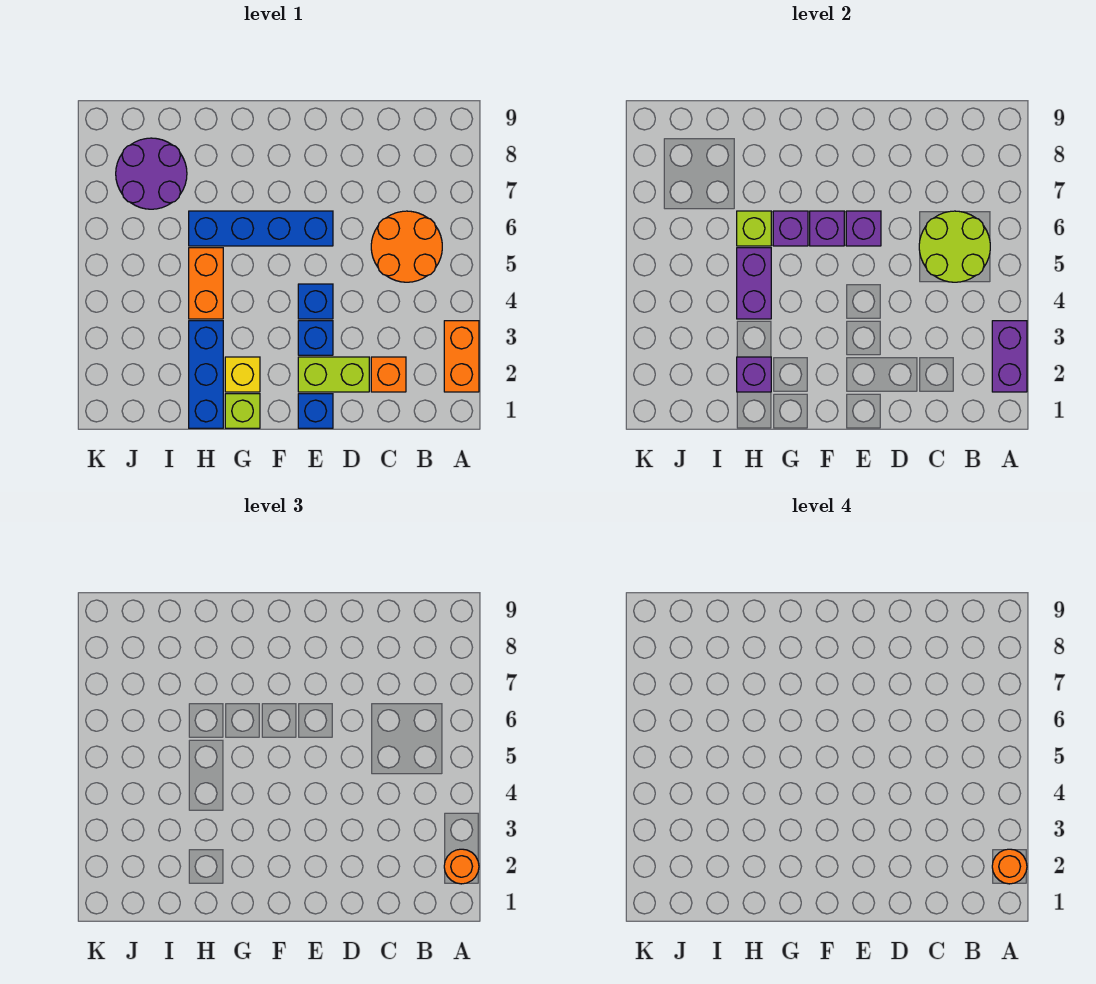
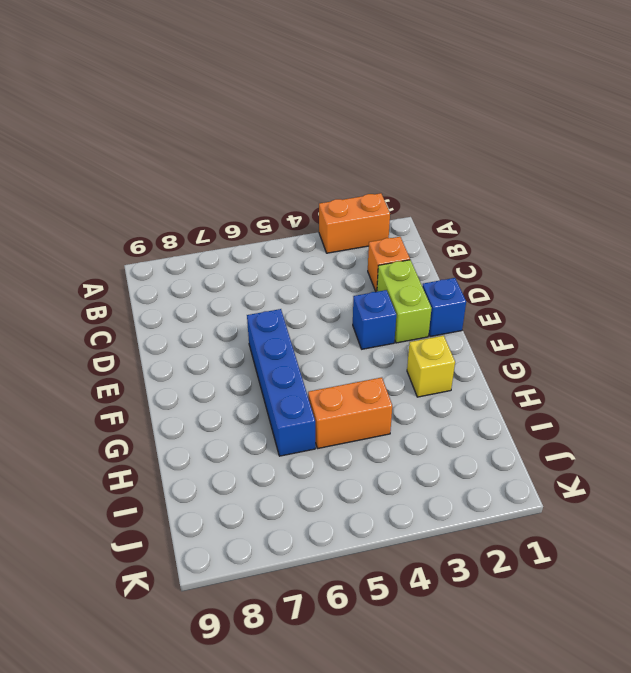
none -> orange 2x2 round brick [371,211,442,282]
none -> blue 1x1 brick [298,284,333,319]
none -> lime 1x1 brick [225,394,260,428]

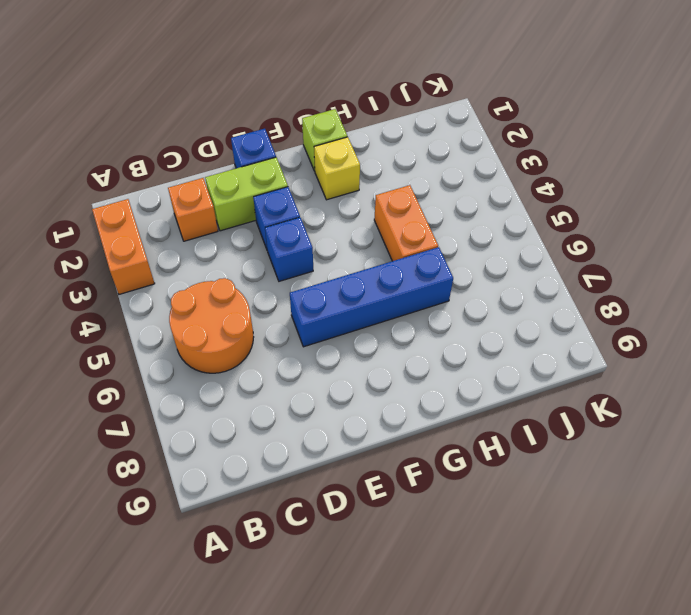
none -> blue 1x3 brick [189,321,223,428]
none -> purple 2x2 round brick [116,138,187,209]
none -> purple 1x2 brick [992,321,1027,392]

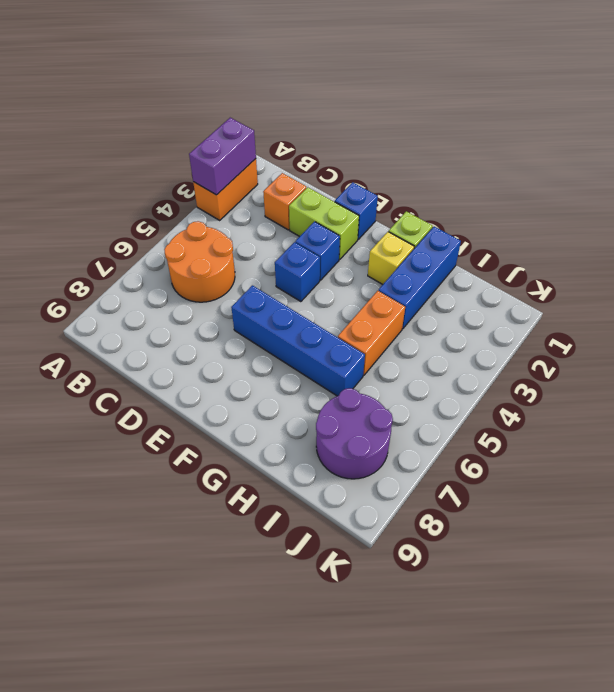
none -> lime 2x2 round brick [919,211,990,282]
none -> purple 1x1 brick [846,211,881,246]
none -> purple 1x1 brick [810,211,844,246]

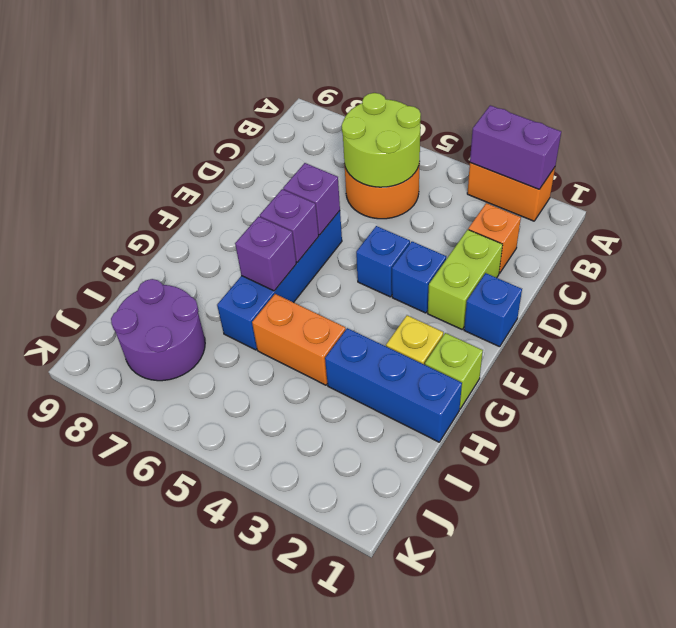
none -> purple 1x1 brick [737,357,771,392]
none -> purple 1x2 brick [737,248,771,319]
none -> lime 1x1 brick [737,211,771,246]

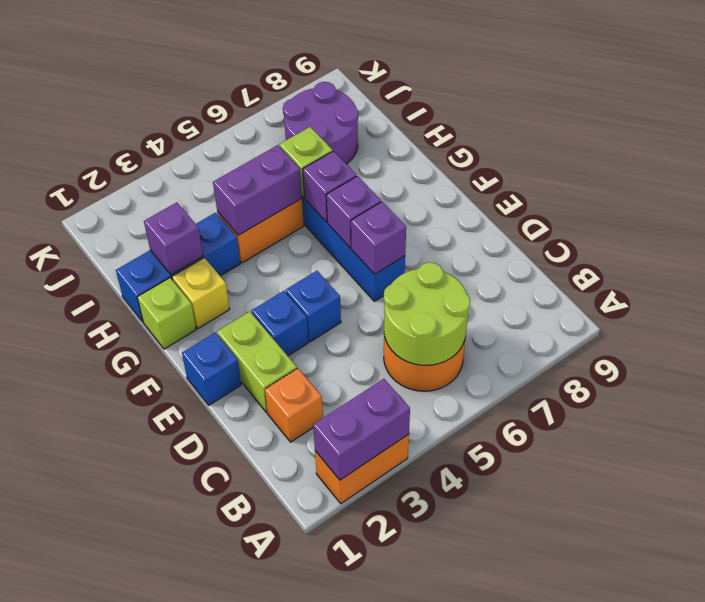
none -> orange 1x1 round brick [444,849,479,884]
none -> orange 1x1 round brick [992,849,1027,884]

